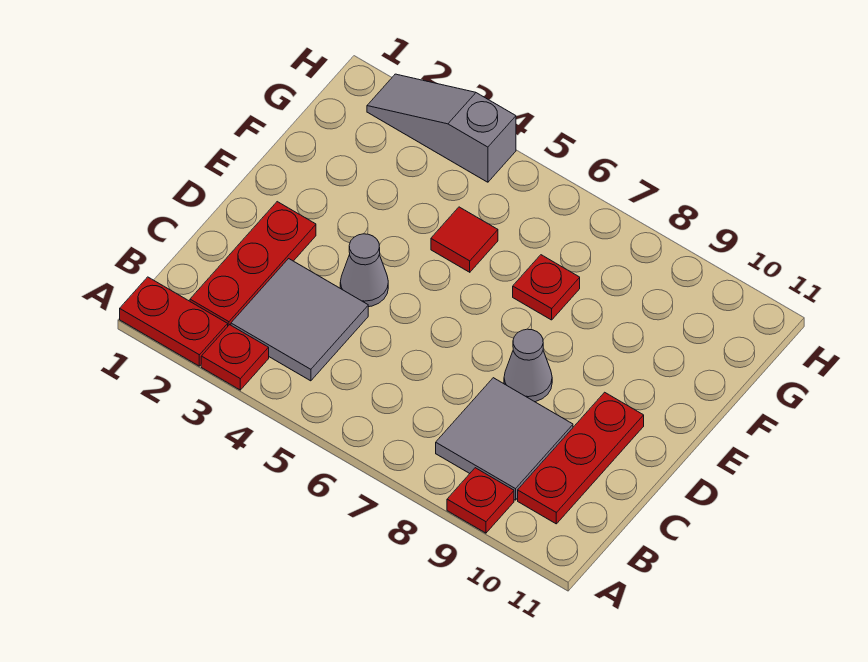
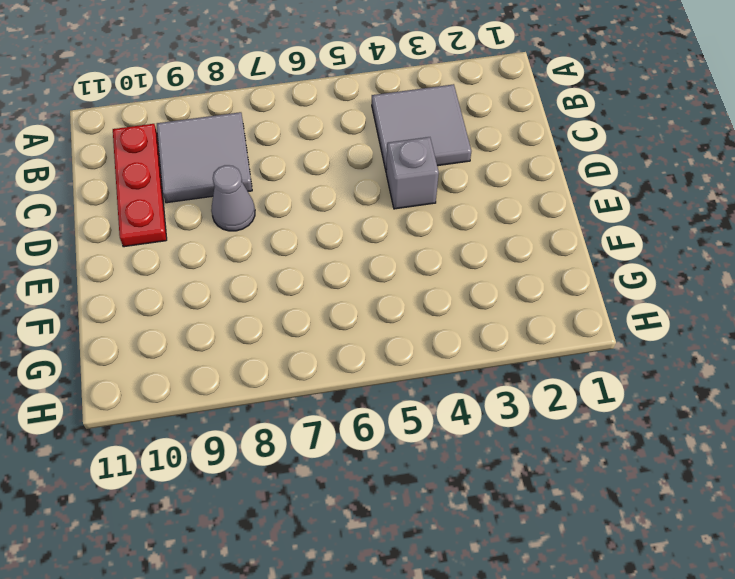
grey 1x1 brick [386,137,439,209] -> grey 1x1 cone [340,234,388,307]
none -> red 1x2 plate [120,277,228,366]
none -> red 1x1 plate [201,325,269,390]
none -> red 1x1 plate [447,468,514,533]

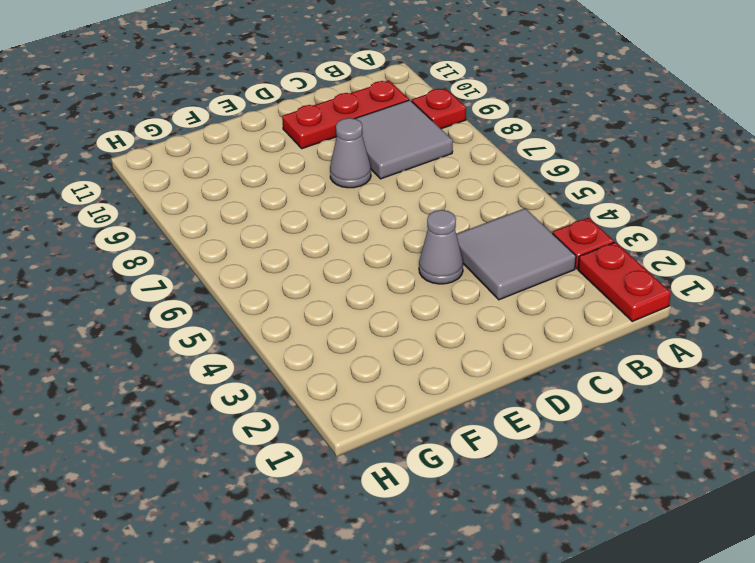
none -> red 1x3 plate [190,202,316,326]
none -> red 1x1 tile [431,207,498,272]
none -> red 1x1 plate [513,255,580,320]

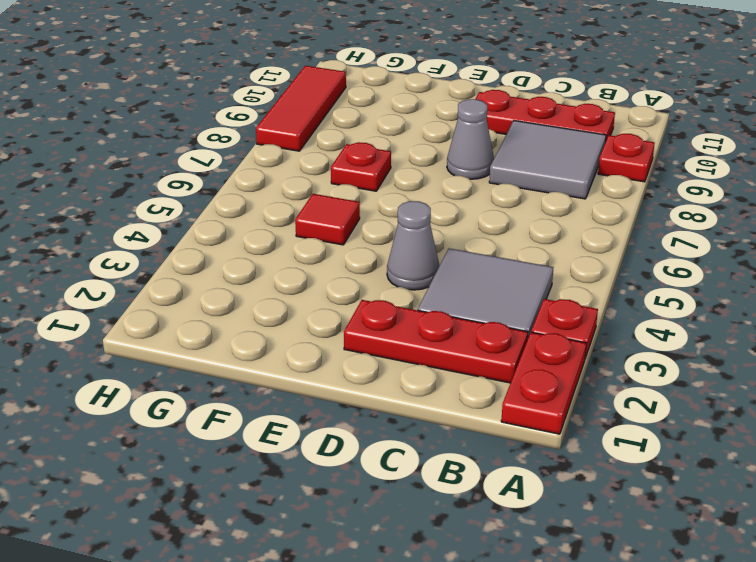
red 1x3 tile [256,66,346,151] -> none
none -> grey 1x3 slope [367,74,516,182]

